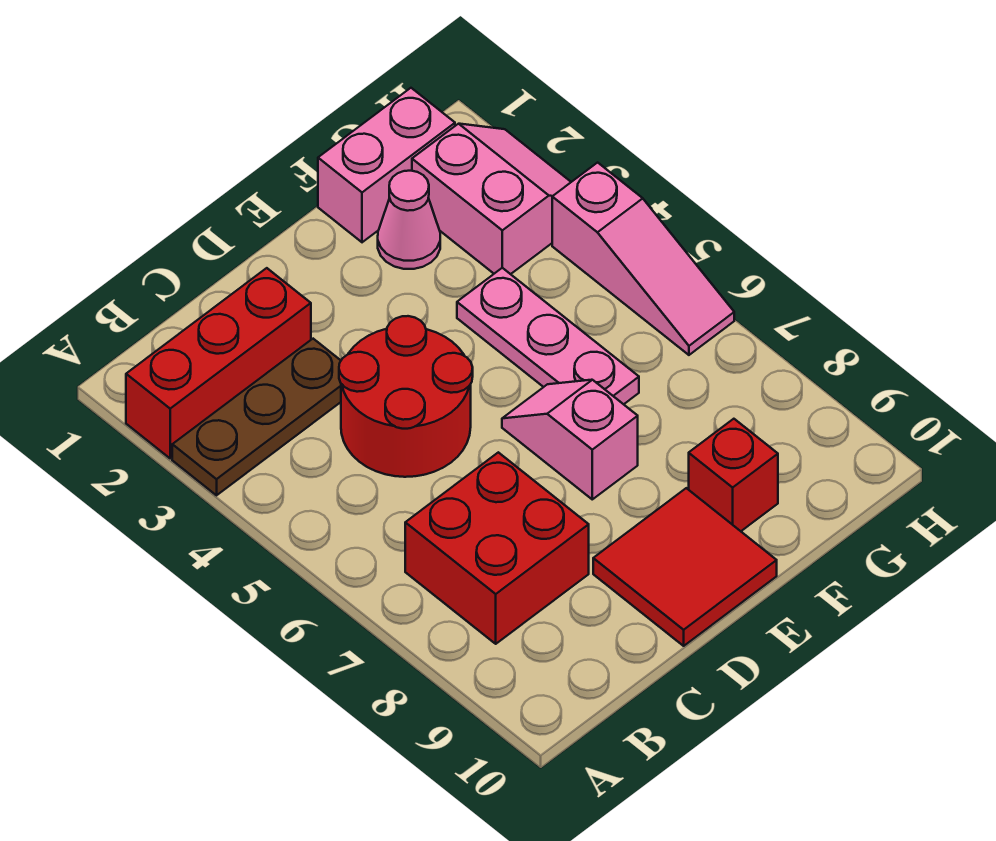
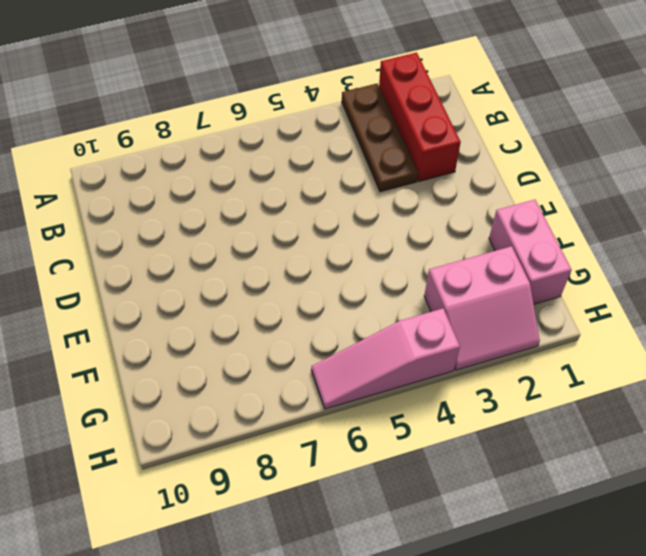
none -> red 2x2 brick [405,452,589,644]
none -> red 2x2 round brick [339,316,473,477]
none -> red 2x2 tile [593,488,777,646]

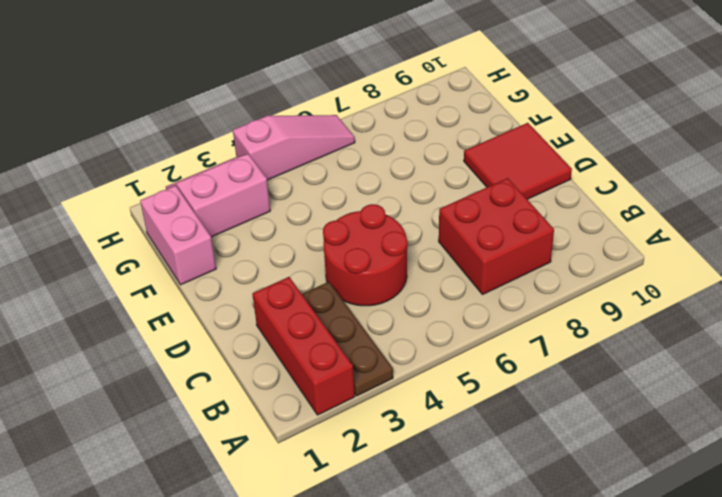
none -> pink 1x2 slope [502,380,638,499]
none -> pink 1x1 cone [378,171,440,269]
none -> pink 1x3 plate [457,268,639,404]

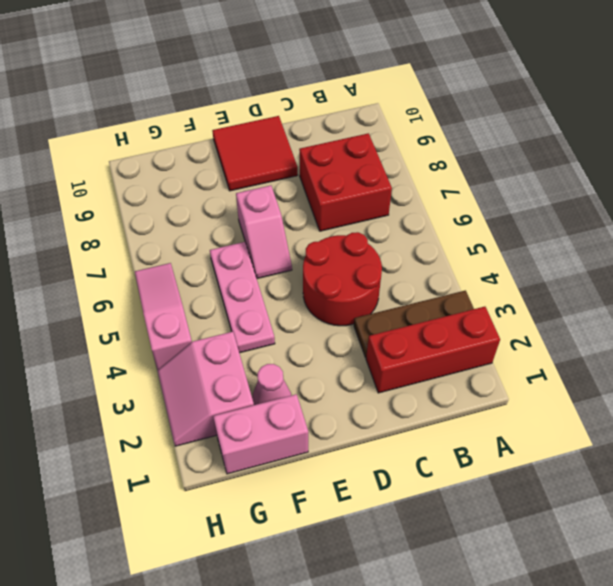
none -> red 1x1 brick [689,419,778,531]

